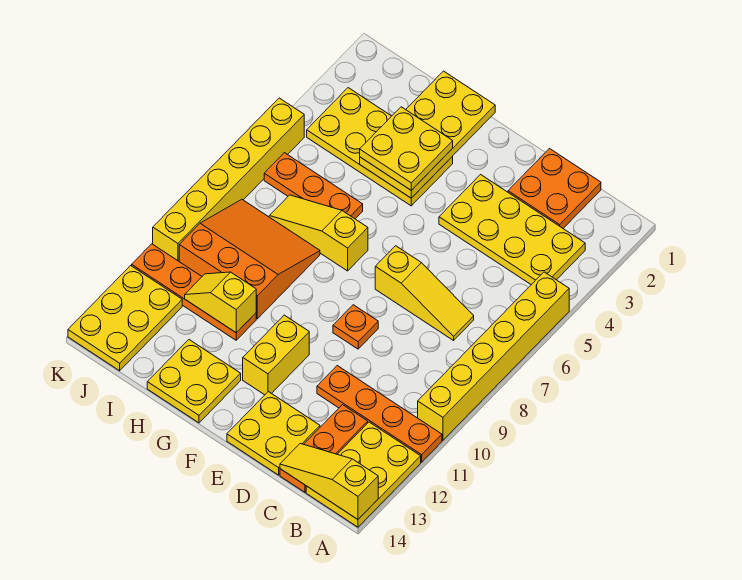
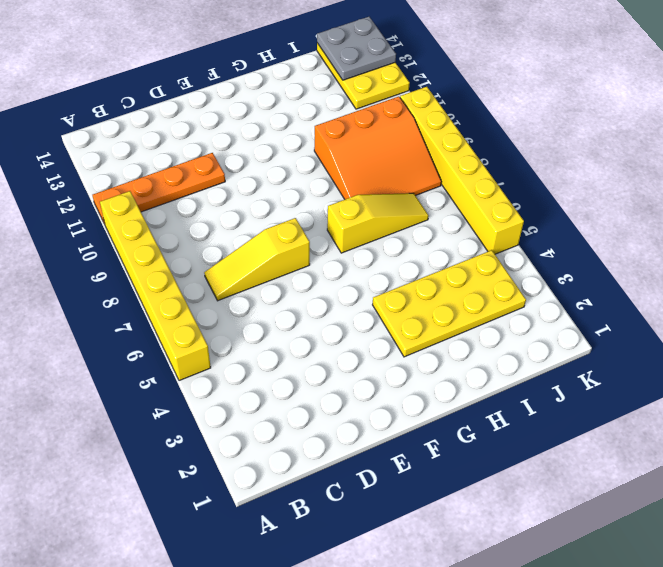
grey 2x2 plate [317,17,396,80] -> none
none -> yellow 2x3 plate [306,422,421,527]
none -> yellow 2x4 plate [439,175,585,285]
none -> orange 2x2 plate [508,149,601,228]

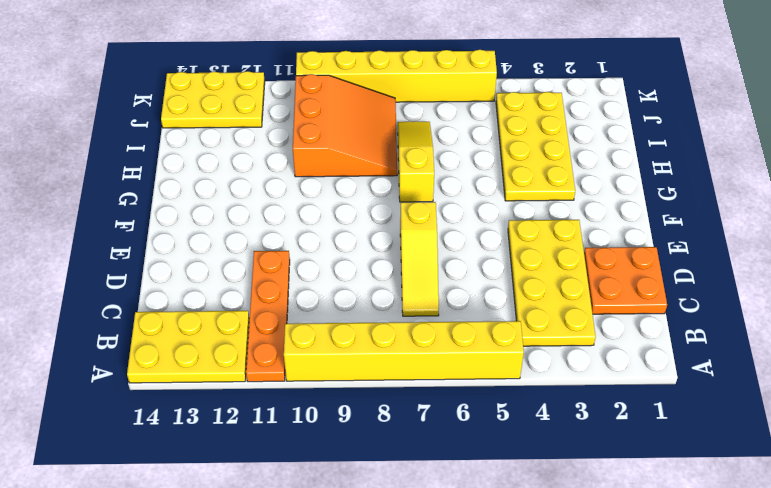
none -> orange 1x3 plate [280,405,368,492]
none -> yellow 2x2 plate [227,392,320,475]
none -> orange 1x1 plate [333,305,378,349]

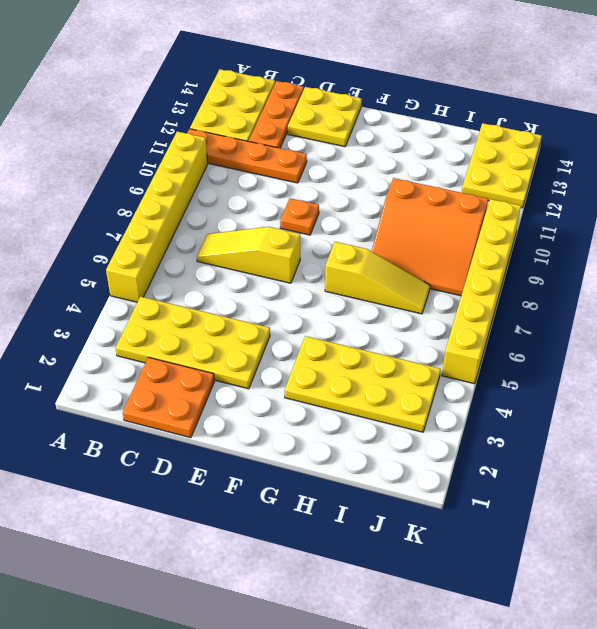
none -> yellow 1x2 brick [243,315,309,395]
none -> yellow 2x2 plate [147,340,241,423]
none -> orange 1x3 plate [264,153,363,219]

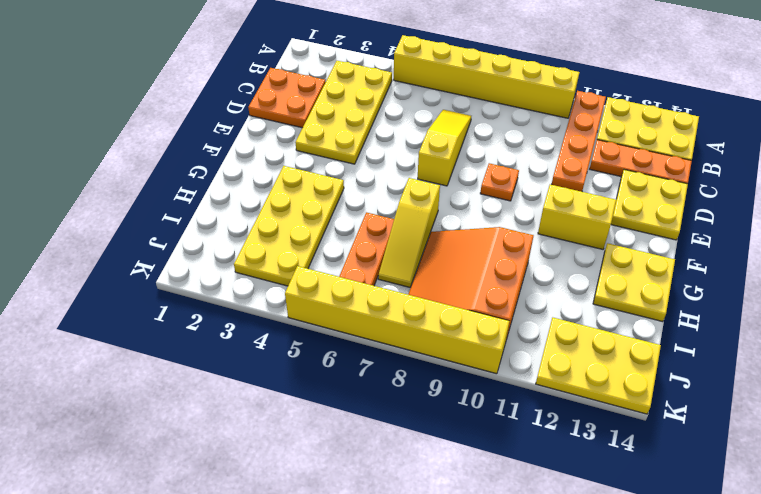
none -> orange 1x4 plate [132,244,256,340]
none -> yellow 1x3 slope [280,444,378,519]
none -> yellow 2x4 plate [360,71,495,198]

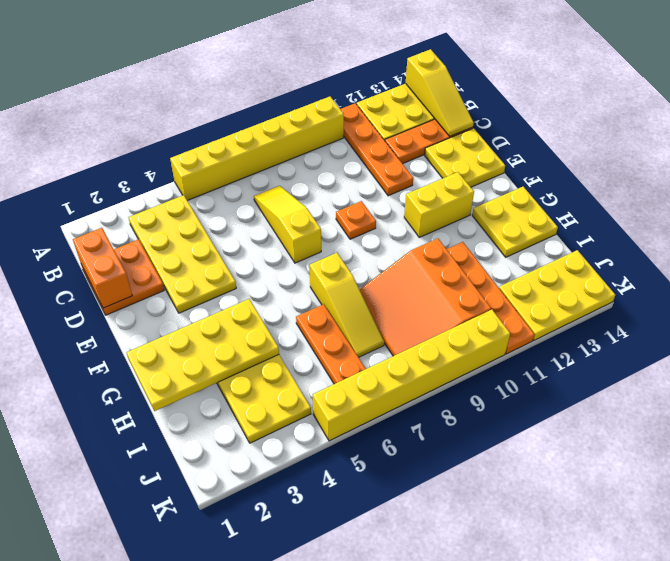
orange 1x2 brick [73,228,132,308] -> none
none -> yellow 1x2 slope [185,272,256,333]
none -> yellow 2x2 plate [360,107,453,190]

